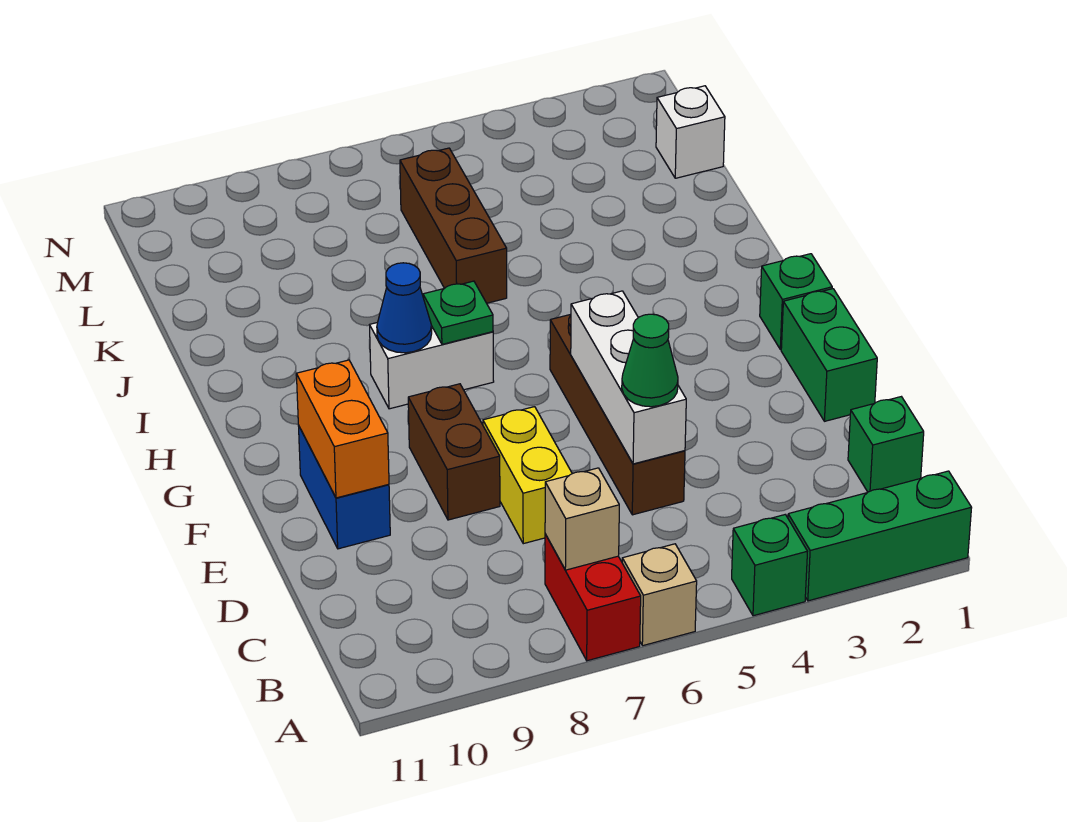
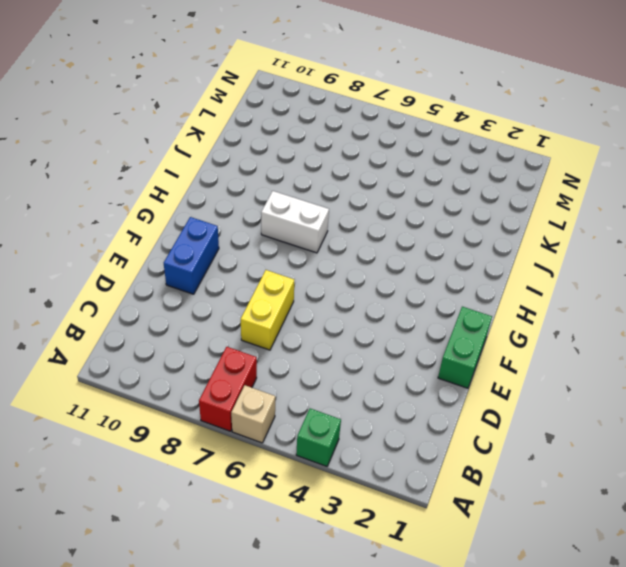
none -> green 1x3 brick [788,471,972,601]
none -> green 1x1 brick [848,397,924,492]
none -> brown 1x4 brick [550,314,685,515]

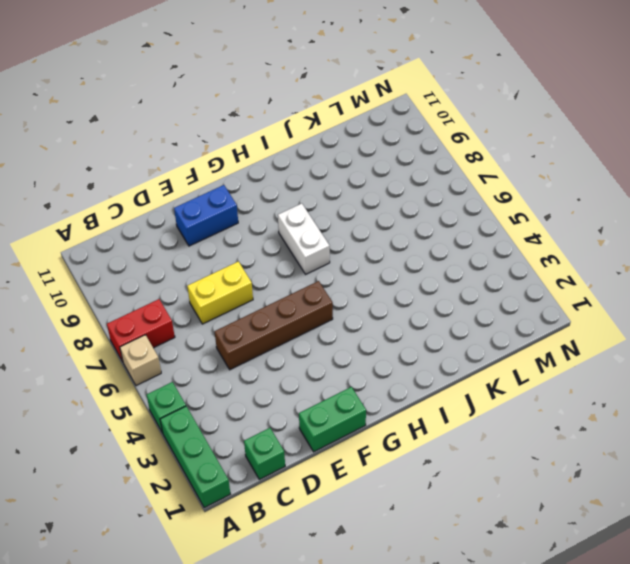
none -> brown 1x2 brick [408,384,500,520]
none -> green 1x1 brick [760,254,832,350]
none -> brown 1x3 brick [400,148,507,303]

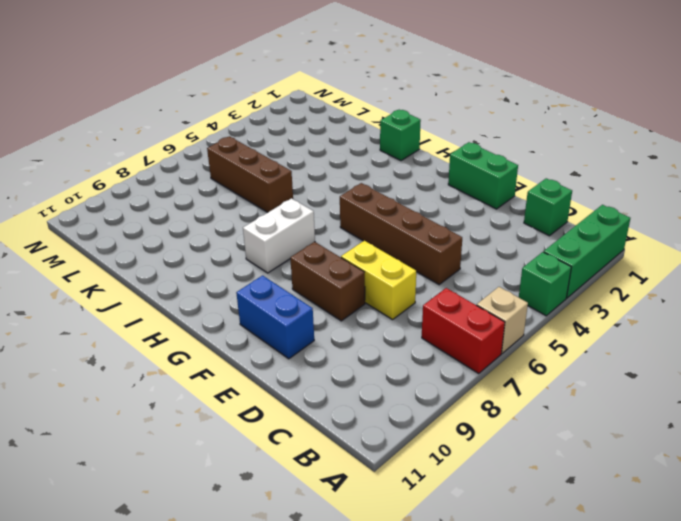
green 1x1 brick [380,110,421,161] -> green 1x1 brick moved to [760,254,832,350]
none -> white 1x1 brick [656,86,725,178]
none -> tan 1x1 brick [545,468,619,570]
none -> white 1x3 brick [571,291,686,464]

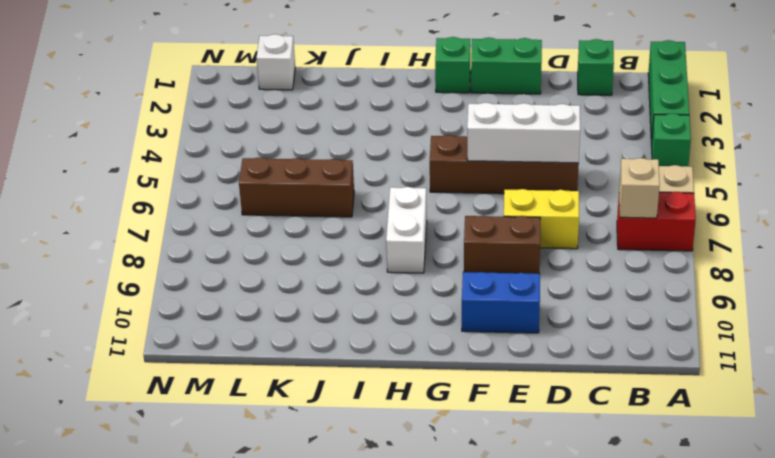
none -> orange 1x2 brick [296,360,389,498]
none -> green 1x1 plate [423,281,493,344]
none -> blue 1x1 cone [377,263,432,353]

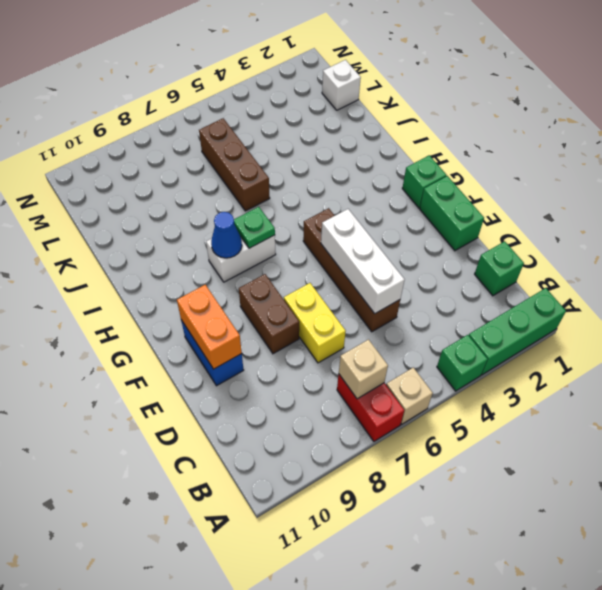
none -> green 1x1 cone [622,314,678,407]

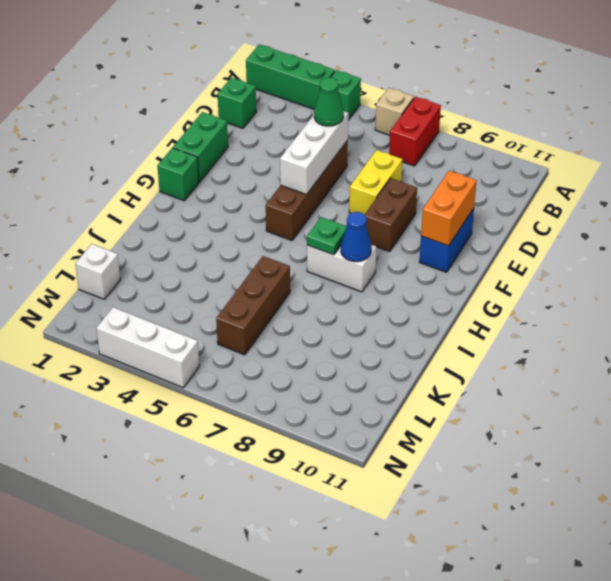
white 1x3 brick [96,307,199,388] -> none
none -> tan 1x1 brick [545,468,619,570]

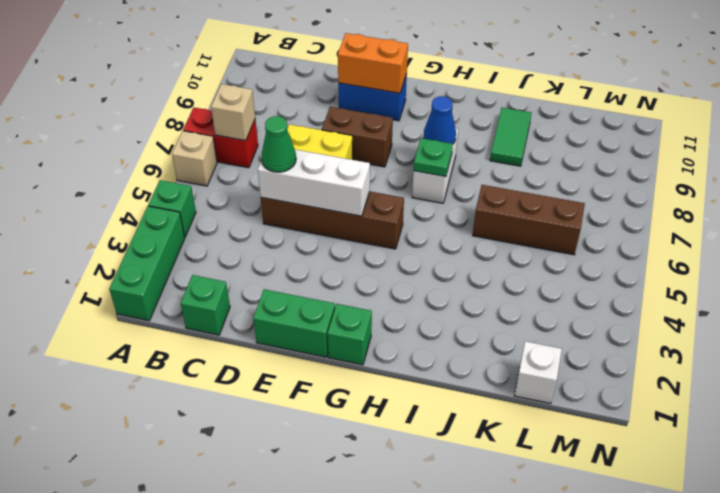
green 1x2 tile [490,108,532,166] -> none

